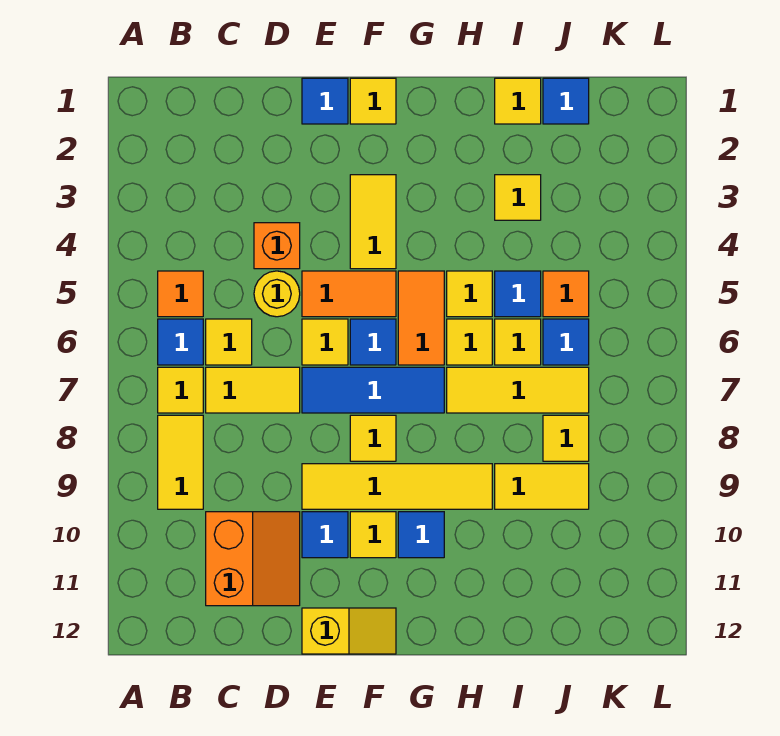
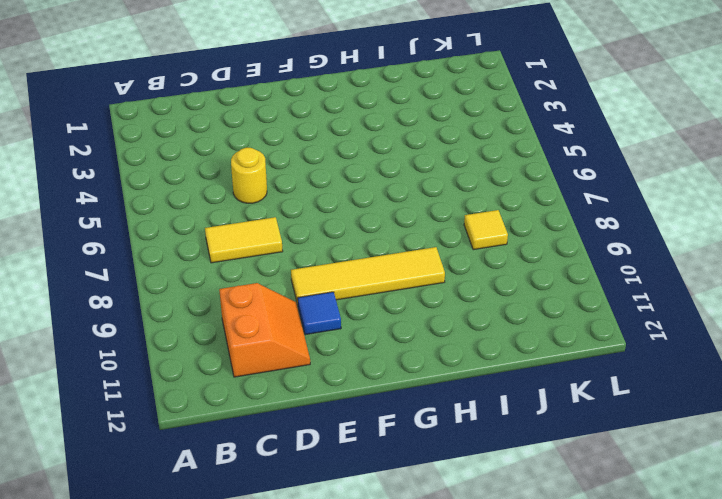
none -> orange 1x1 tile [158,271,203,317]
none -> blue 1x1 tile [158,319,203,365]
none -> yellow 1x1 tile [158,367,203,413]
none -> yellow 1x2 tile [158,415,203,509]

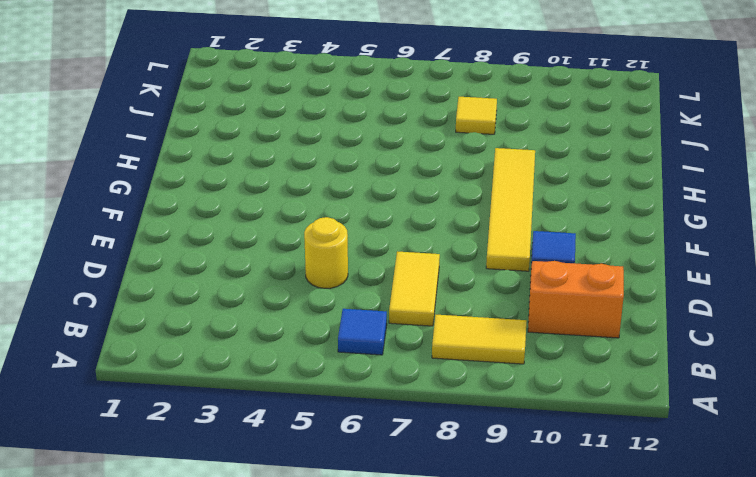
none -> orange 1x1 tile [158,271,203,317]
none -> yellow 1x1 tile [158,367,203,413]
none -> yellow 1x1 tile [206,319,252,365]
none -> orange 1x1 brick [254,223,300,269]

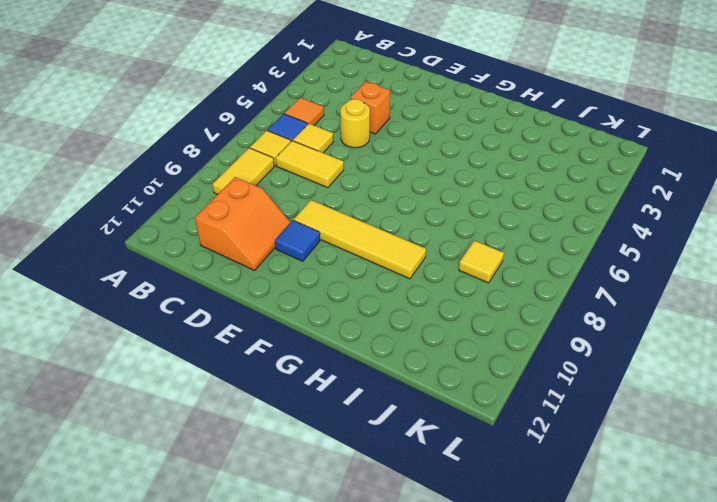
none -> blue 1x1 tile [302,78,348,124]
none -> orange 1x2 tile [302,271,396,317]
none -> yellow 1x1 tile [302,319,348,365]
none -> blue 1x3 tile [302,367,444,413]

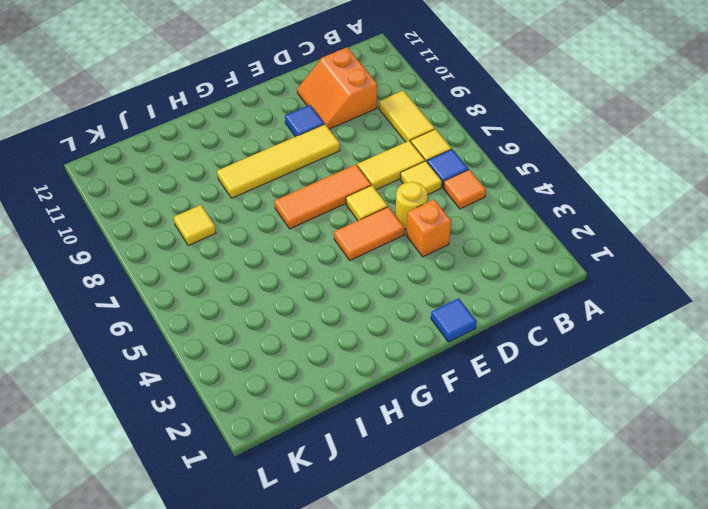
orange 1x3 tile [274,165,371,229] -> blue 1x3 tile [302,367,444,413]
none -> yellow 1x2 slope [302,608,396,654]
none -> yellow 1x1 tile [350,78,396,124]
none -> yellow 1x2 tile [350,175,396,269]
none -> blue 1x1 tile [350,319,396,365]

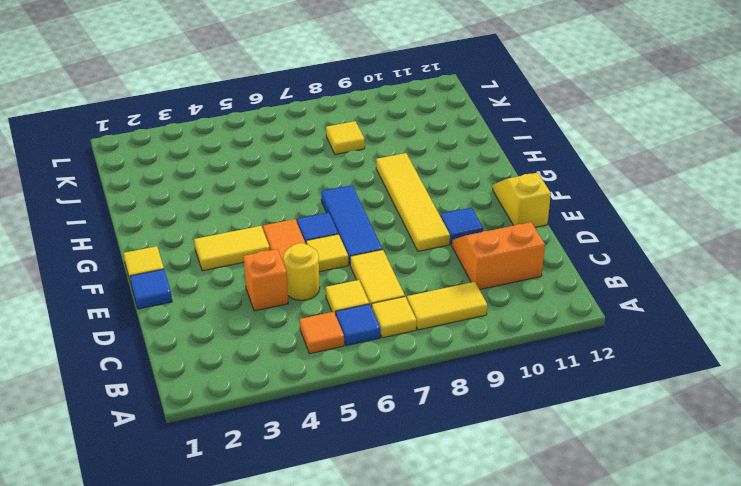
none -> yellow 1x1 tile [350,415,396,461]
none -> yellow 1x1 tile [350,512,396,558]
none -> orange 1x2 tile [398,271,444,365]
none -> blue 1x1 tile [398,512,444,558]

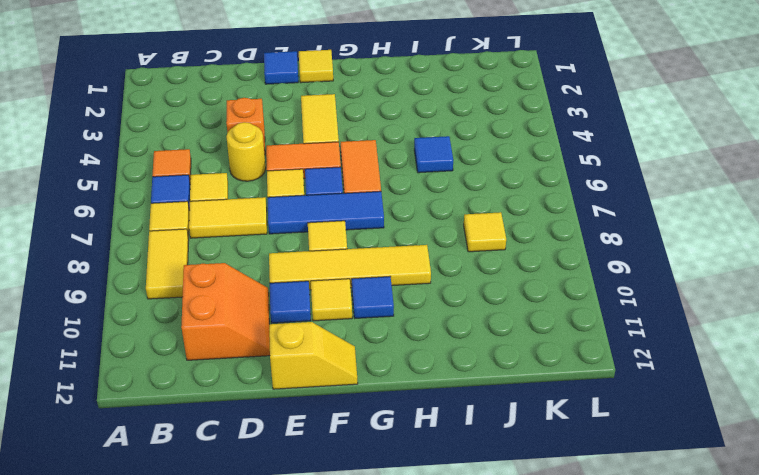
none -> yellow 1x1 tile [447,271,492,317]
none -> yellow 1x1 tile [447,319,492,365]
none -> yellow 1x3 tile [447,367,589,413]
none -> yellow 1x1 tile [495,78,541,124]

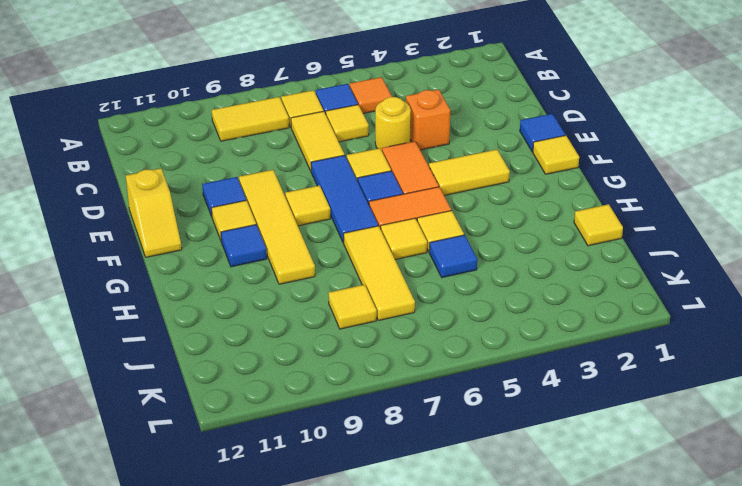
none -> orange 2x2 slope [206,512,300,606]
none -> yellow 1x1 tile [495,175,541,220]
none -> yellow 1x1 tile [495,319,541,365]
none -> yellow 1x2 tile [495,464,589,509]

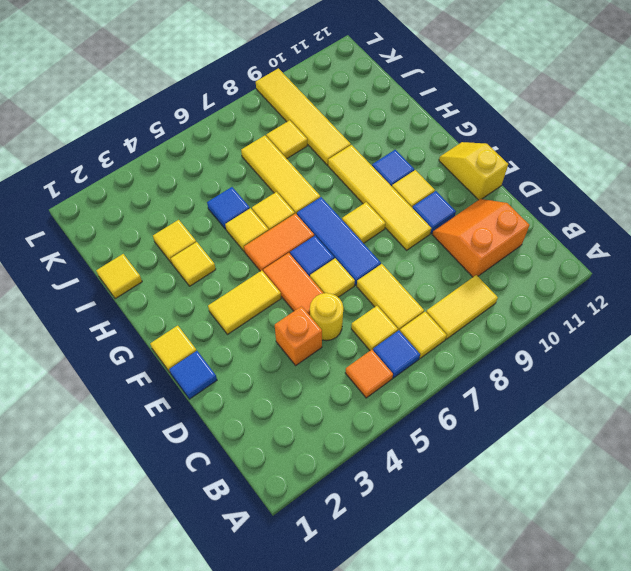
yellow 1x1 tile [171,242,216,286] -> yellow 1x1 tile moved to [495,319,541,365]
yellow 1x4 tile [256,68,351,165] -> yellow 1x2 tile [495,464,589,509]
none -> blue 1x1 tile [543,78,589,124]
none -> orange 1x1 tile [543,271,589,317]
none -> blue 1x1 tile [543,319,589,365]

